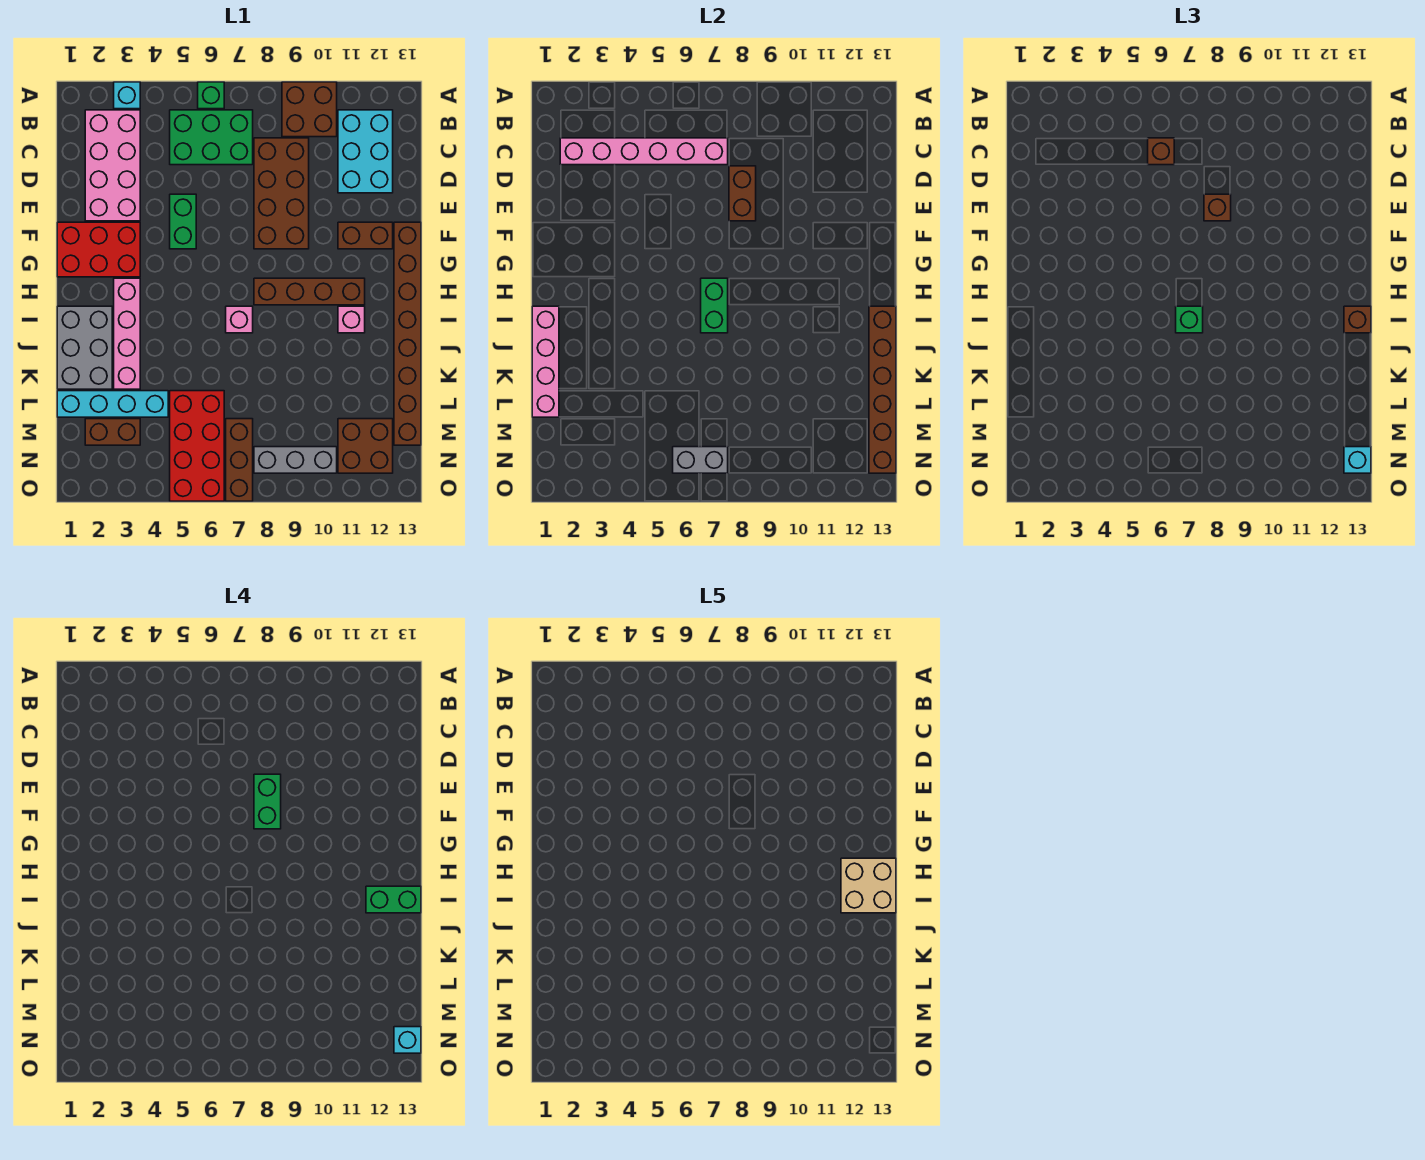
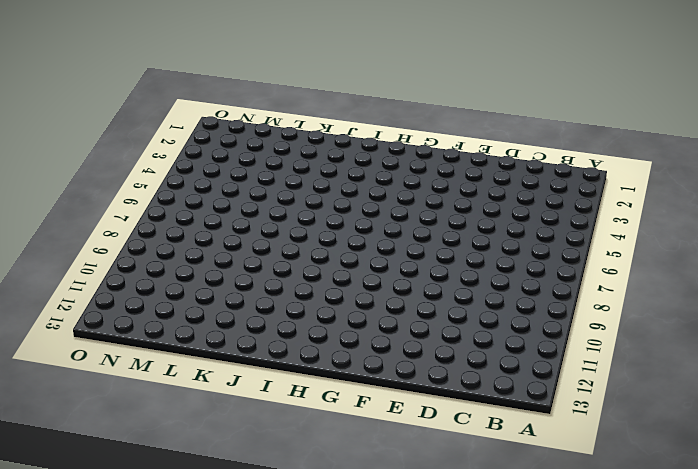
none -> cyan 1x1 brick [114,82,140,109]
none -> green 1x1 brick [198,82,224,109]
none -> brown 2x2 brick [282,82,337,137]
none -> pink 2x4 brick [85,110,140,221]

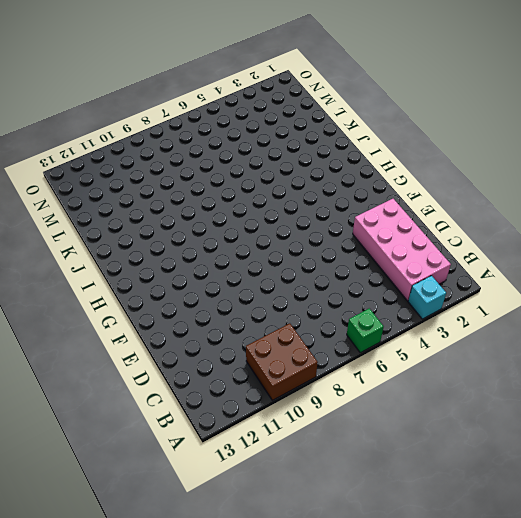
none -> green 2x3 brick [170,110,253,165]
none -> cyan 2x3 brick [338,110,393,193]
none -> brown 2x4 brick [254,138,309,249]
none -> green 1x2 brick [170,194,196,249]

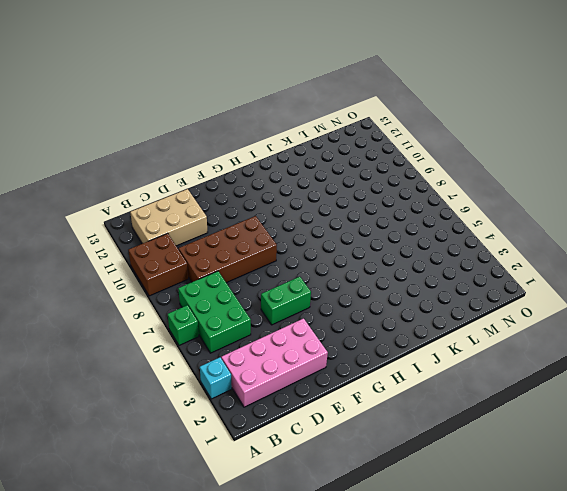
tan 2x3 brick [130,189,208,246] -> cyan 2x3 brick [338,110,393,193]
none -> red 2x3 brick [57,222,140,277]
none -> brown 1x2 brick [338,222,393,249]
none -> brown 1x8 brick [394,222,421,445]
none -> pink 1x4 brick [114,278,140,389]

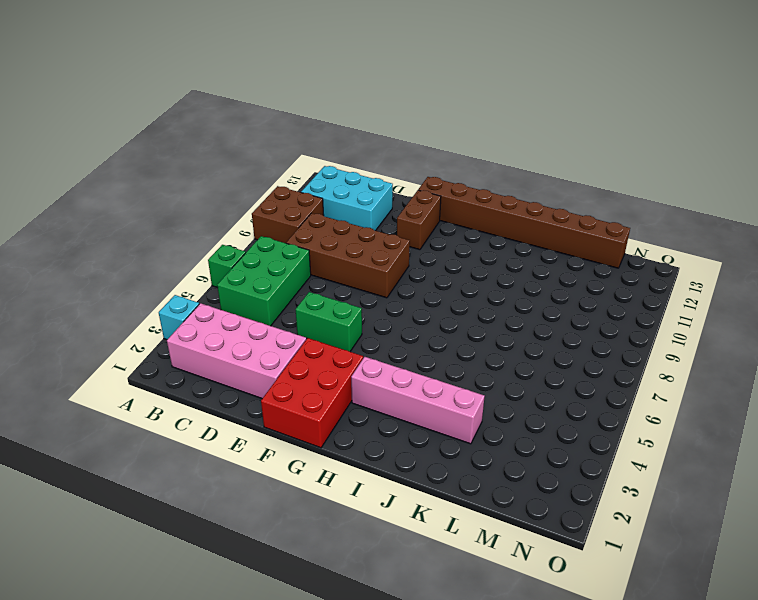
none -> brown 1x4 brick [254,278,365,305]
none -> grey 2x3 brick [57,306,112,389]
none -> pink 1x1 brick [226,306,253,333]
none -> pink 1x1 brick [338,306,365,333]

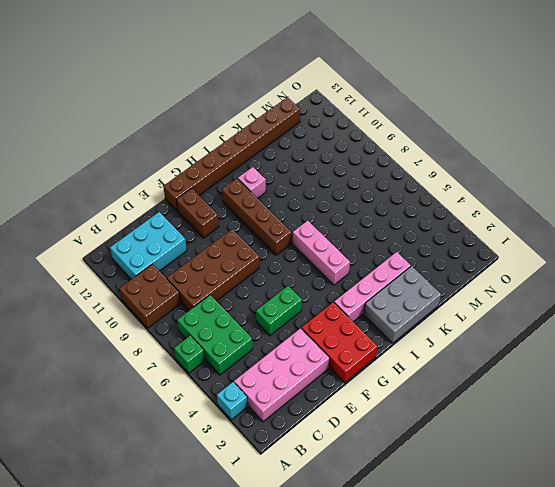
pink 1x3 brick [292,221,350,285] -> pink 1x1 brick [226,306,253,333]
none -> cyan 1x4 brick [57,391,168,417]
none -> red 2x4 brick [170,391,224,501]
none -> brown 1x2 brick [85,419,140,445]
none -> brown 1x3 brick [226,419,253,501]

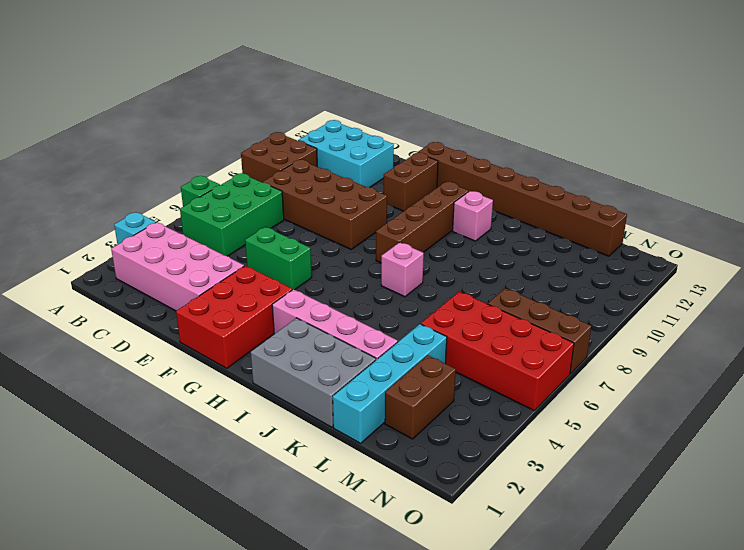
none -> brown 2x2 brick [338,419,393,473]
none -> grey 1x3 brick [254,447,337,473]
none -> pink 1x6 brick [560,138,728,165]
none -> brown 1x2 brick [729,166,756,221]

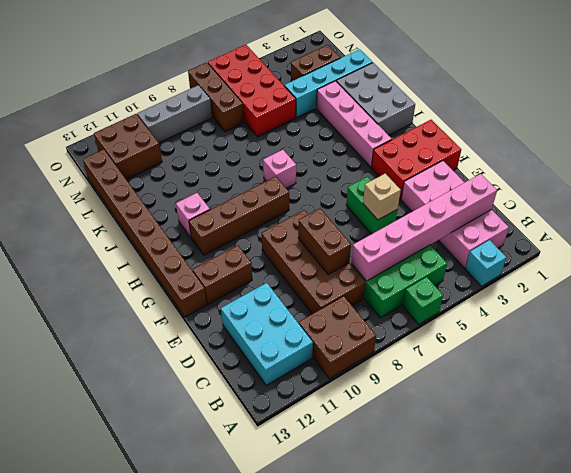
tan 1x1 brick [363,173,401,220] -> none
none -> green 1x2 brick [701,278,728,333]
none -> pink 1x4 brick [532,306,559,417]
none -> brown 1x6 brick [869,306,896,473]
none -> grey 1x2 brick [673,447,728,473]

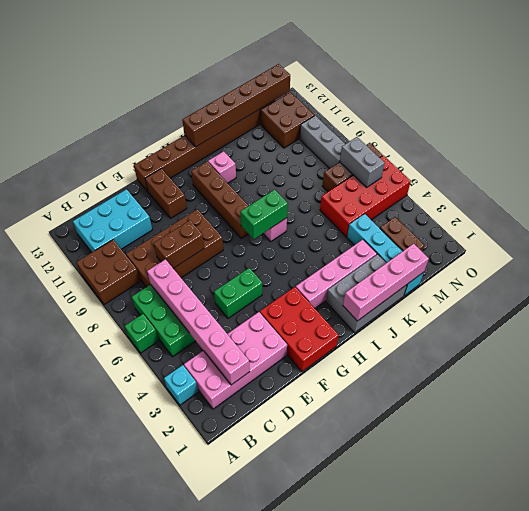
none -> brown 1x1 brick [1148,138,1174,165]
none -> brown 1x1 brick [1204,194,1231,221]
none -> green 1x1 brick [1176,306,1203,333]
none -> brown 1x1 brick [1344,306,1371,333]

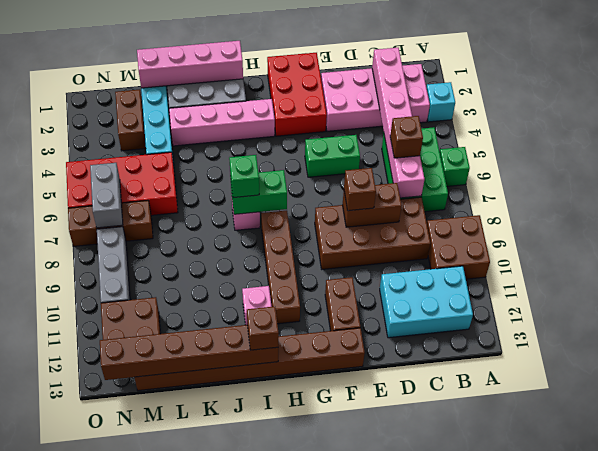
none -> cyan 1x1 brick [1344,447,1371,473]
none -> green 1x2 brick [254,774,281,829]
none -> green 1x2 brick [366,886,421,913]
none -> cyan 1x1 brick [394,1027,421,1053]

